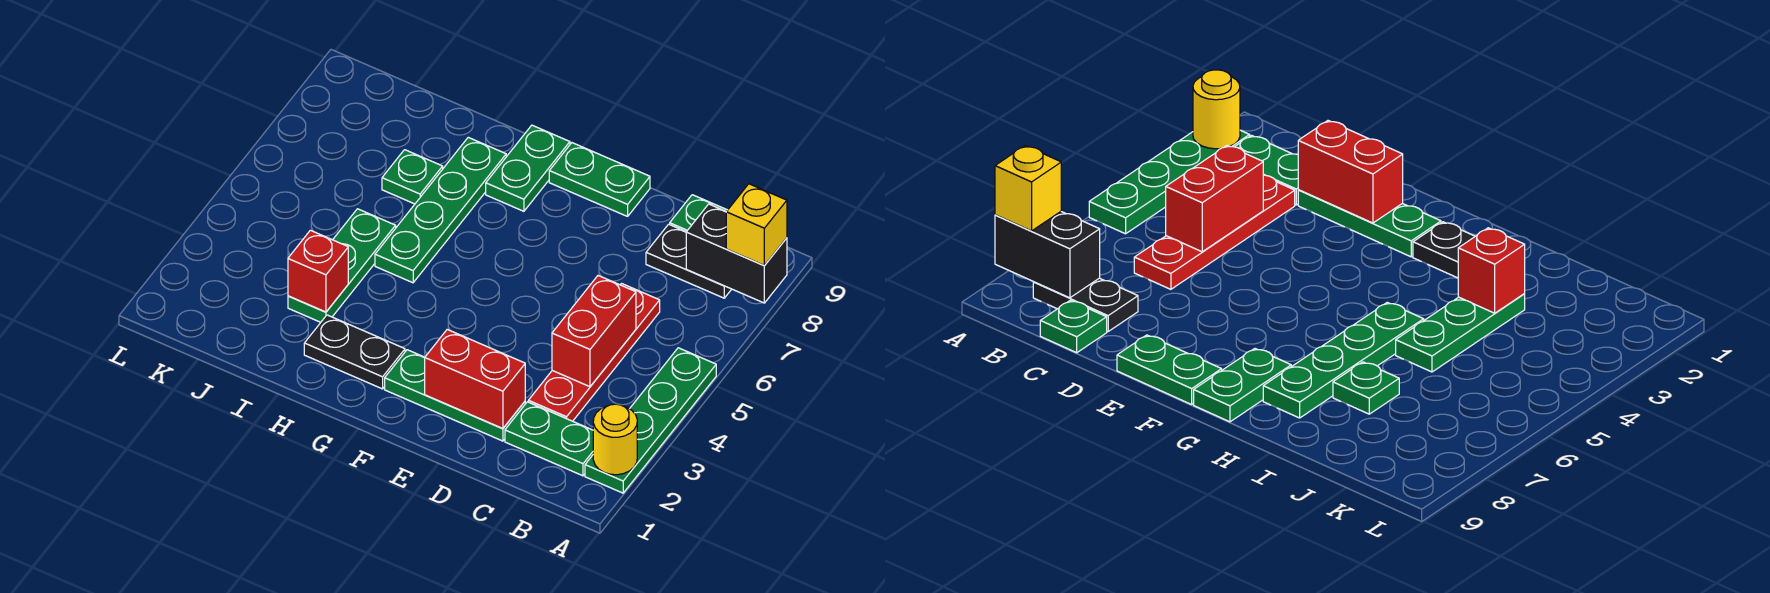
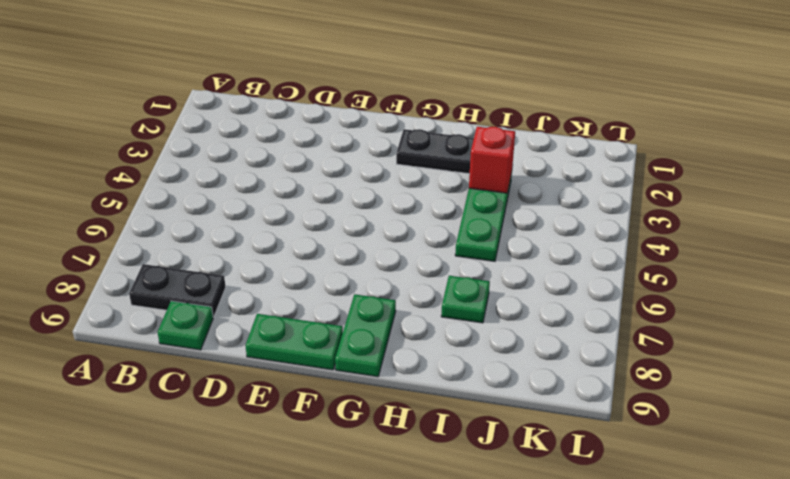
none -> green 1x4 plate [585,348,716,493]
none -> green 1x2 plate [505,402,593,476]
none -> red 1x4 plate [528,284,660,421]

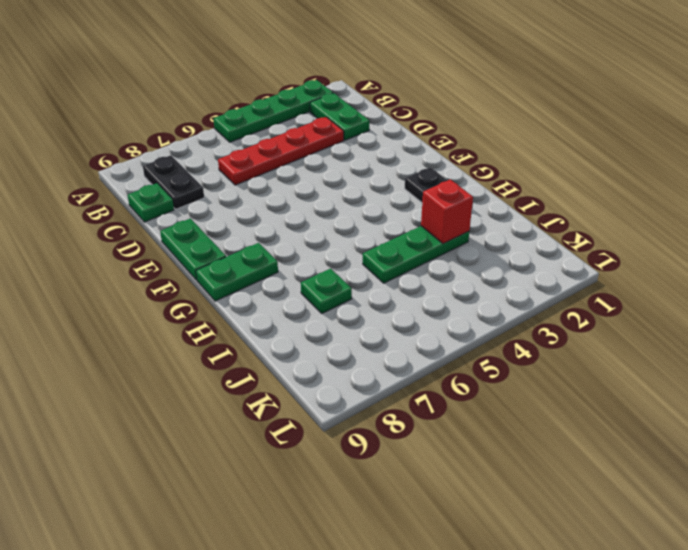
none -> green 1x3 plate [385,350,525,441]
none -> green 1x4 plate [375,137,506,283]
none -> yellow 1x1 round brick [593,404,637,475]

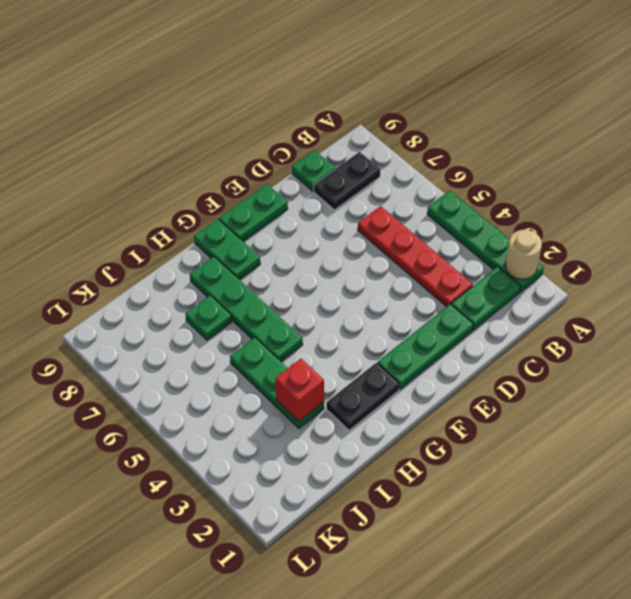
tan 1x1 round brick [505,230,542,279] -> yellow 1x1 round brick [593,404,637,475]
none -> black 1x2 brick [686,204,787,303]
none -> red 1x2 brick [552,276,636,387]
none -> red 1x2 brick [425,329,525,428]

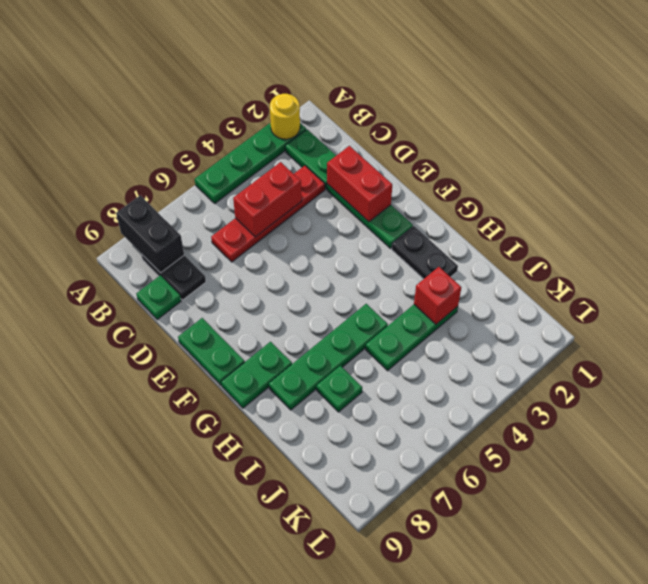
none -> yellow 1x1 brick [726,184,787,265]

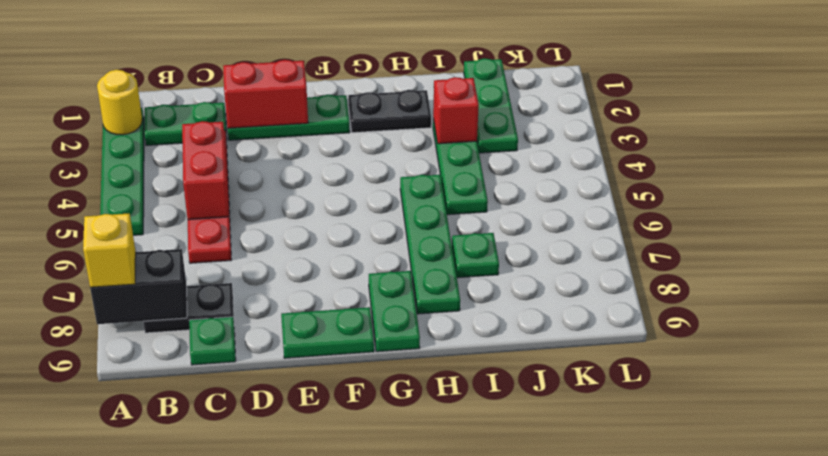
green 1x3 plate [464,58,518,153] -> none

